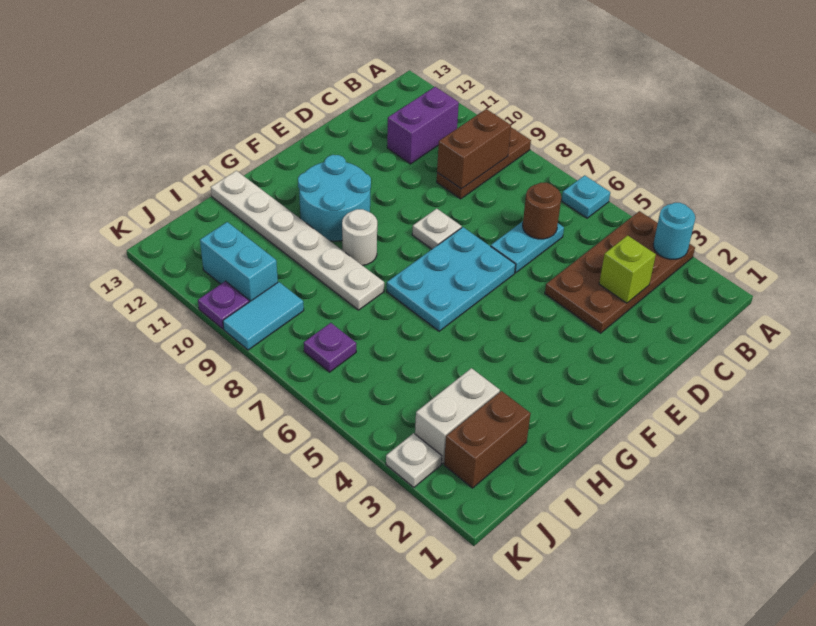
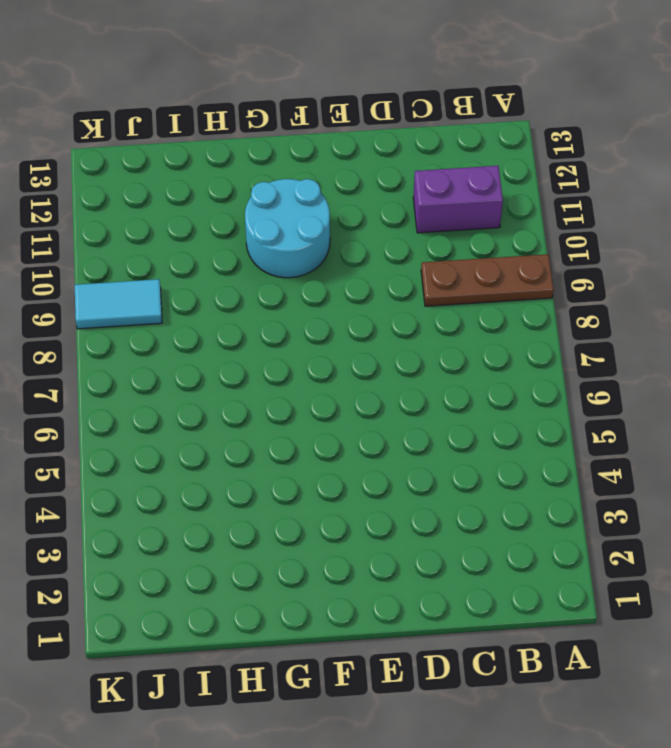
none -> brown 2x4 plate [545,211,695,333]
none -> cyan 1x1 plate [562,175,610,218]
none -> cyan 1x2 plate [491,221,564,273]

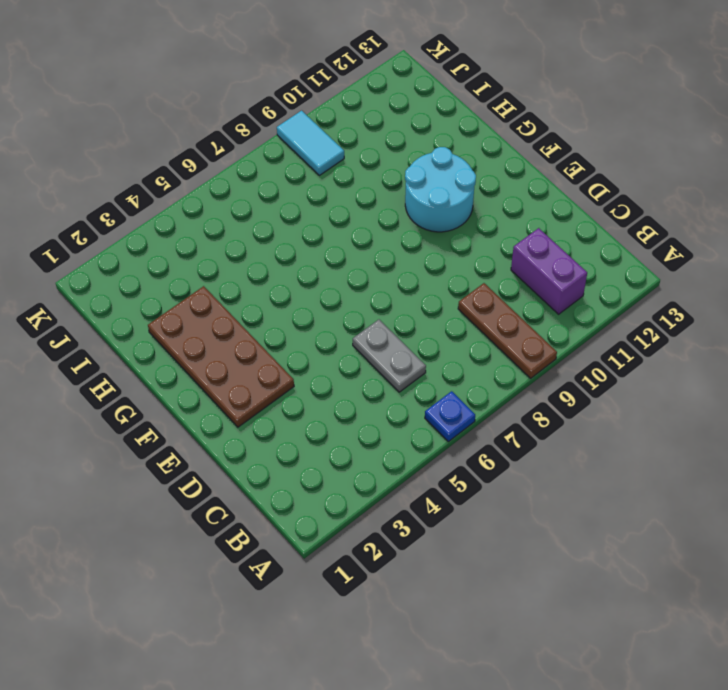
blue 1x1 plate [425,391,475,442] -> cyan 1x1 plate [562,175,610,218]
grey 1x2 plate [353,320,426,392] -> cyan 1x2 plate [491,221,564,273]
brown 2x4 plate [148,286,294,427] -> brown 2x4 plate moved to [545,211,695,333]
none -> cyan 2x3 plate [387,227,516,331]
none -> white 1x1 plate [412,209,462,249]
none -> white 1x1 round brick [342,209,377,266]

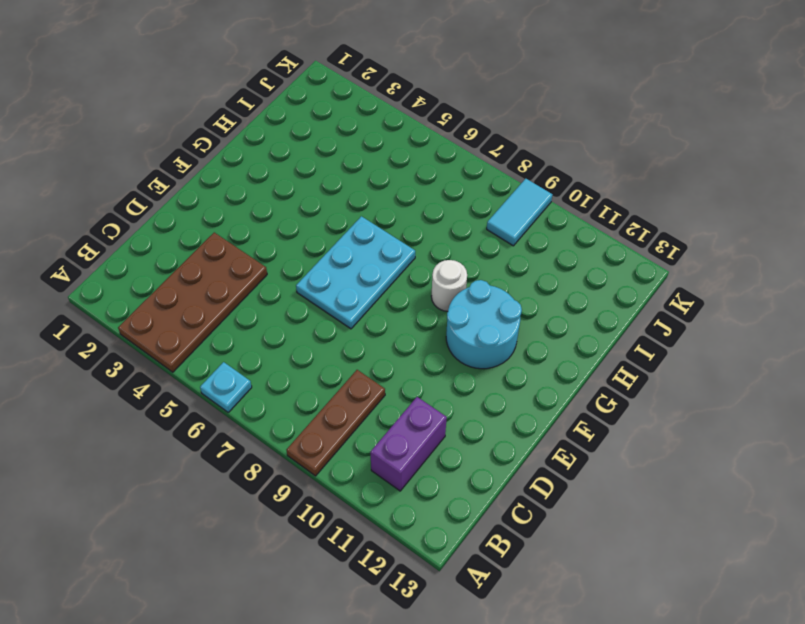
none -> cyan 1x2 plate [491,221,564,273]
none -> white 1x1 plate [412,209,462,249]
none -> white 1x6 plate [211,171,384,310]

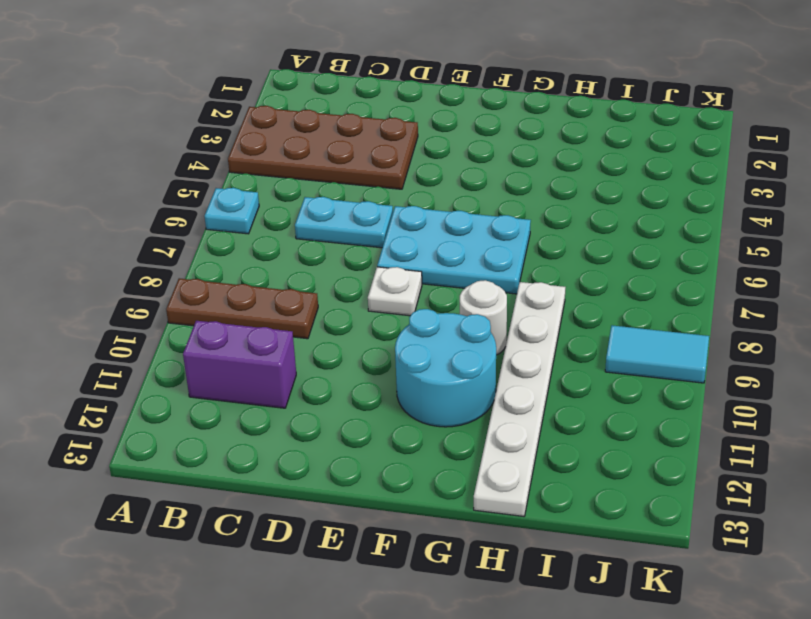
none -> brown 1x2 brick [444,391,531,488]
none -> white 1x2 brick [415,368,500,464]
none -> purple 1x1 plate [304,323,356,372]

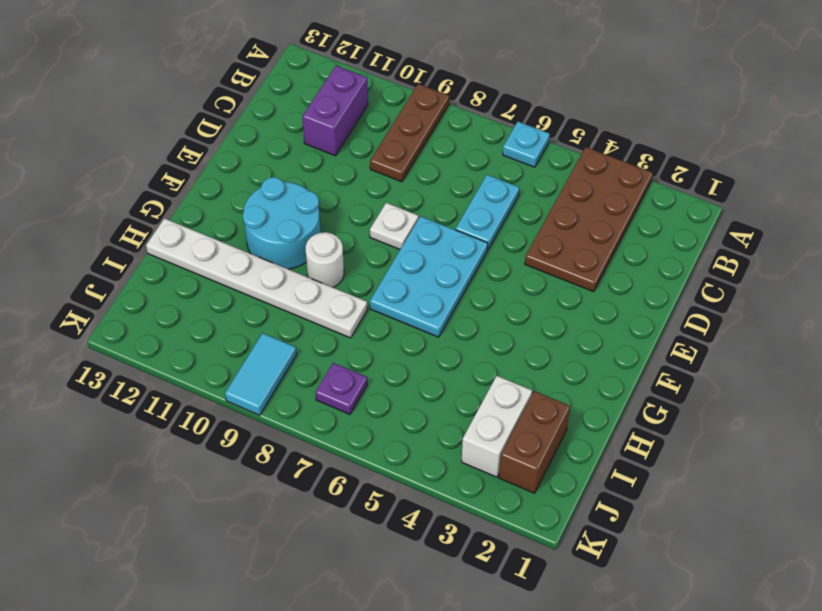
none -> cyan 1x2 brick [200,222,278,302]
none -> white 1x1 plate [386,433,442,487]
none -> purple 1x1 plate [198,281,249,329]

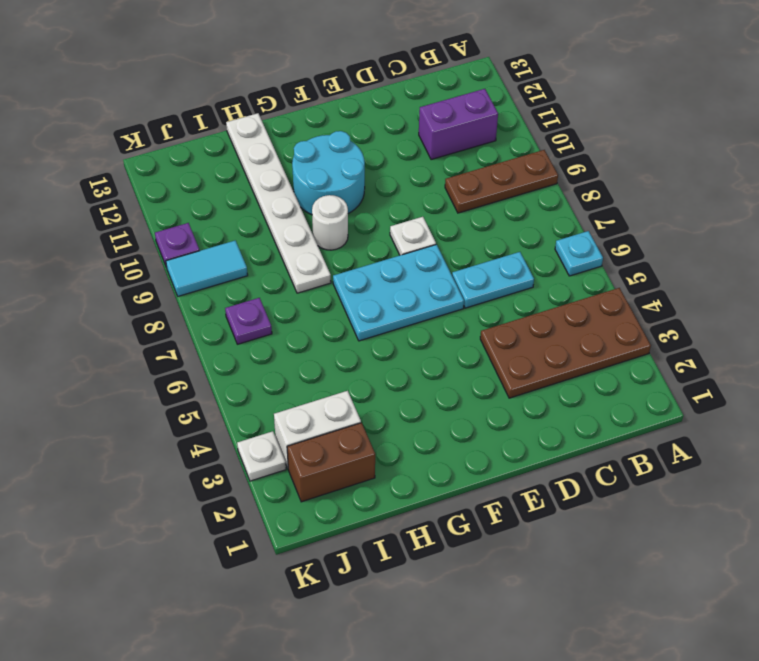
none -> cyan 1x2 brick [200,222,278,302]
none -> cyan 1x1 round brick [653,203,695,259]
none -> brown 1x2 brick [437,109,511,189]

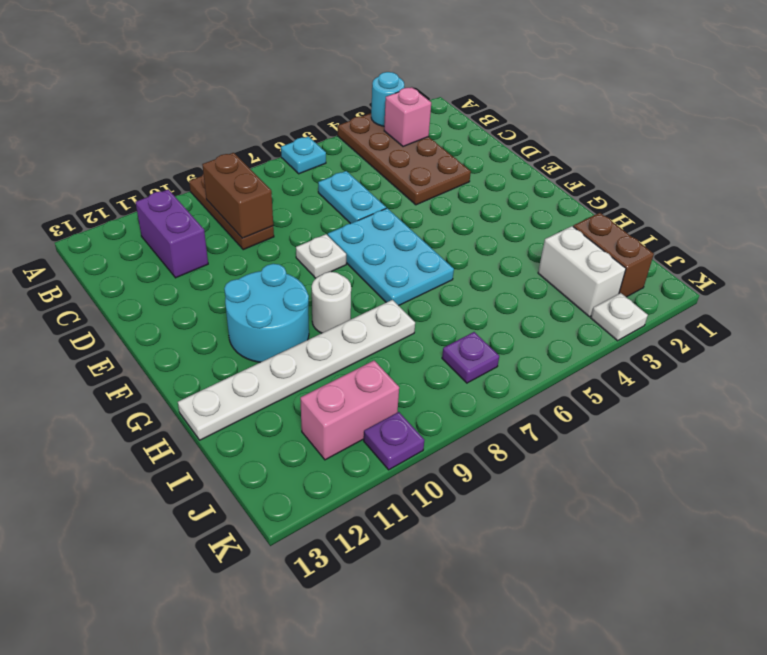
pink 1x1 brick [384,87,431,147] -> none
pink 1x2 brick [300,361,399,460] -> cyan 1x2 brick [200,222,278,302]
none -> cyan 1x2 tile [223,282,304,350]
none -> lime 1x1 brick [599,235,656,303]
none -> brown 1x1 round brick [523,183,561,239]

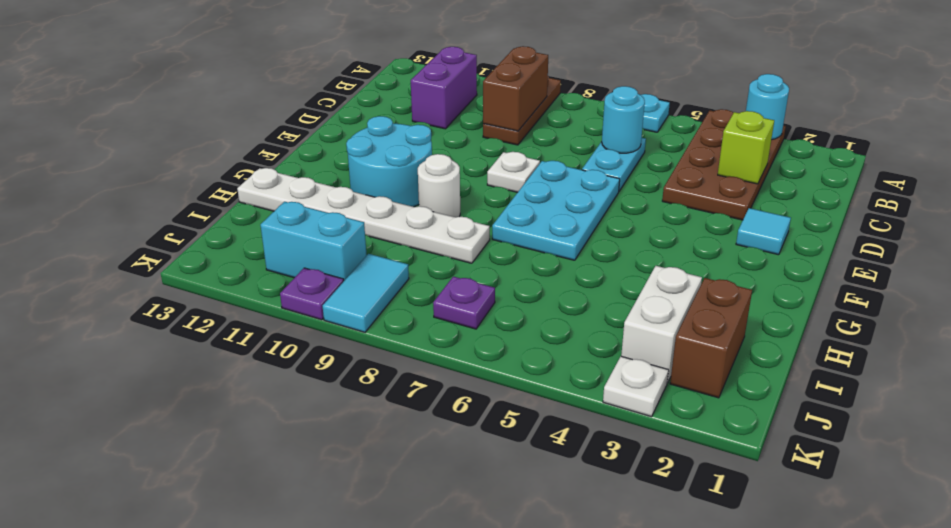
cyan 1x1 round brick [602,86,645,153] -> brown 1x1 round brick [523,183,561,239]
cyan 1x1 tile [736,208,791,255] -> none

